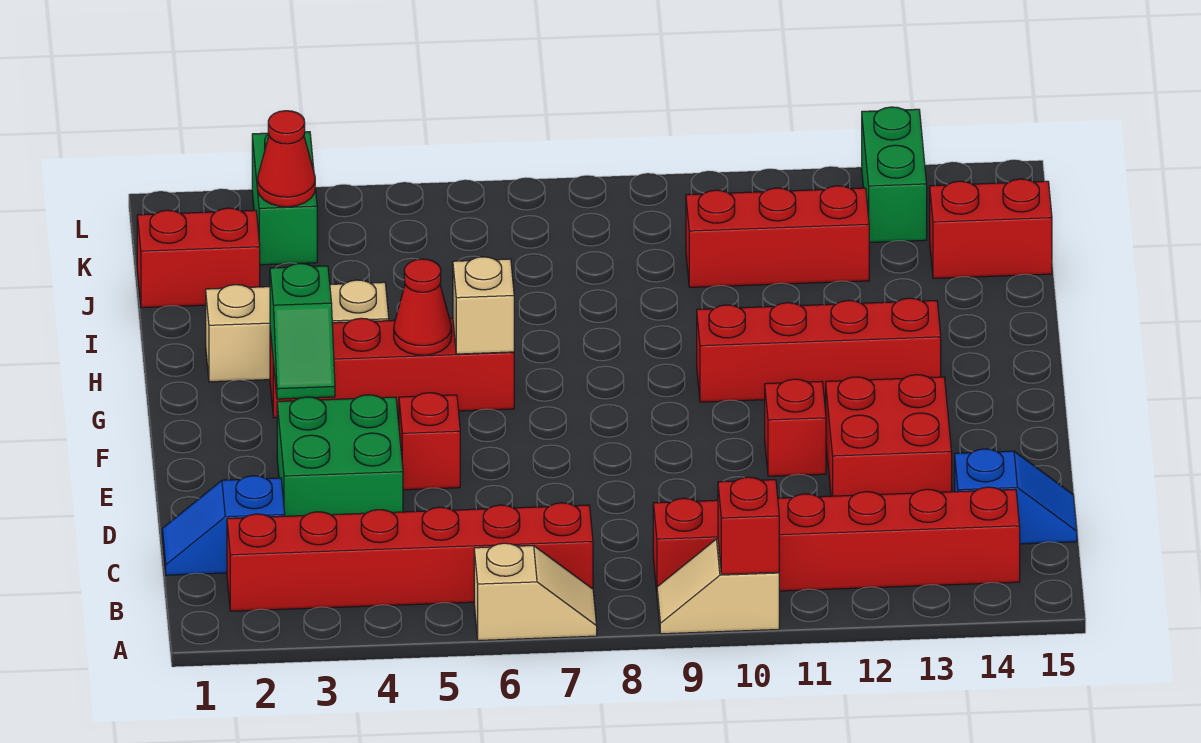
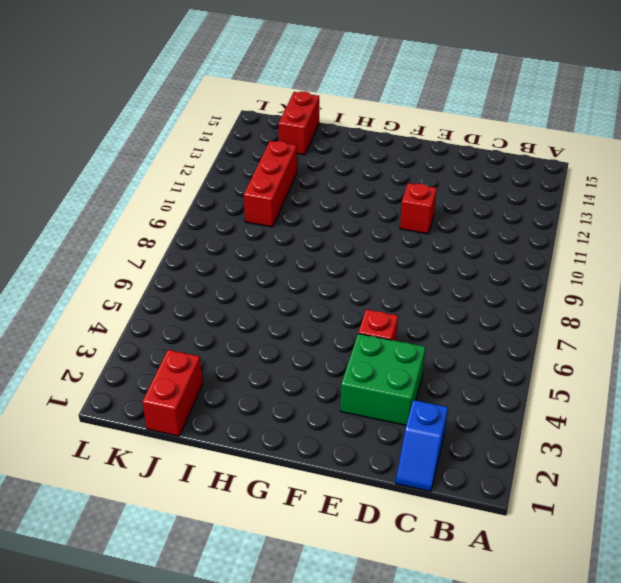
none -> tan 1x2 slope [474,543,597,641]
none -> tan 1x2 slope [657,539,779,634]
none -> red 1x6 brick [227,503,593,611]

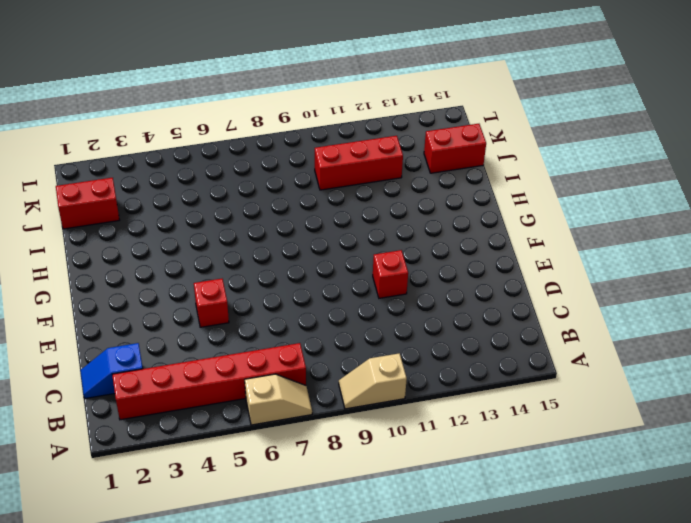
none -> red 1x6 brick [653,487,1020,591]
none -> blue 1x2 slope [955,449,1077,544]
none -> green 2x2 brick [277,395,403,516]

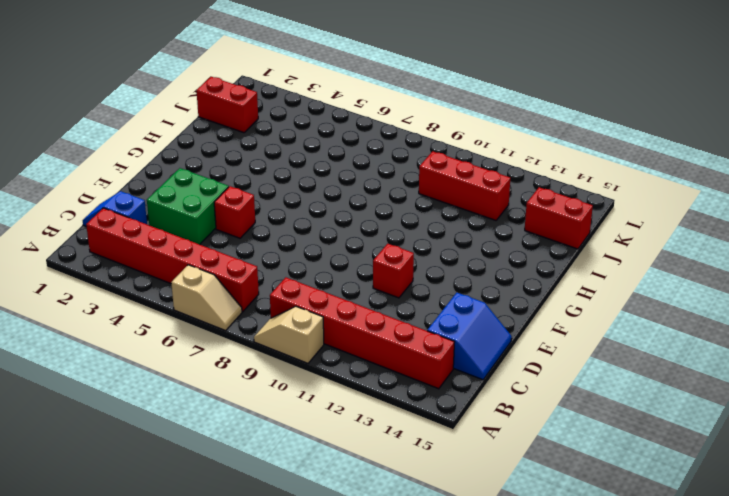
blue 2x2 slope [427,293,512,380] -> blue 1x2 slope [955,449,1077,544]
none -> red 2x2 brick [826,375,952,496]
none -> red 1x4 brick [270,318,514,418]
none -> red 1x4 brick [697,298,941,402]

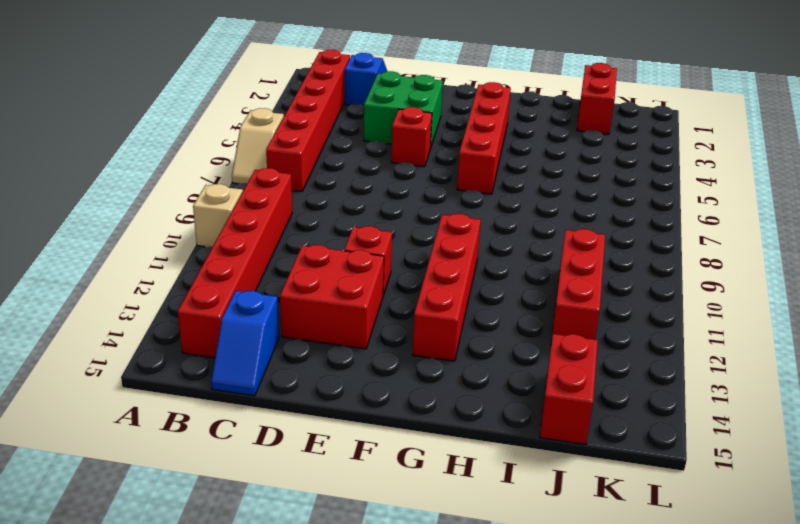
none -> tan 1x3 brick [206,280,389,382]
none -> green 1x2 brick [252,132,317,265]
none -> green 1x2 brick [862,107,927,243]

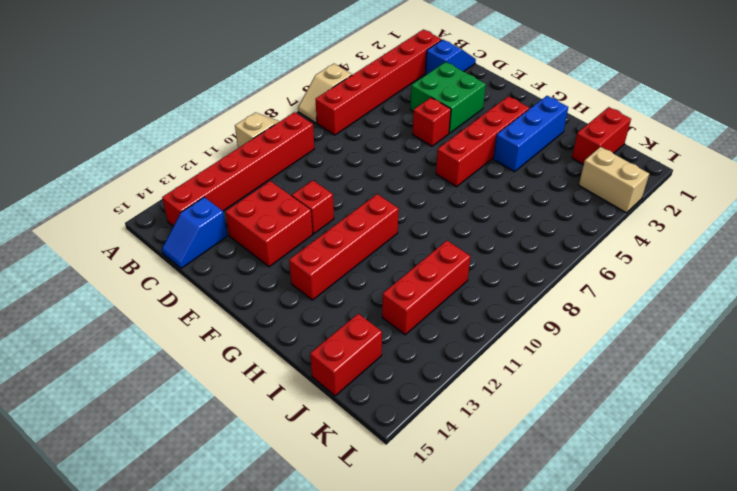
blue 1x3 brick [493,96,568,172] -> tan 1x3 brick [206,280,389,382]
tan 1x2 brick [579,147,649,213] -> green 1x2 brick [252,132,317,265]
none -> green 1x2 brick [862,107,927,243]
none -> red 1x1 brick [718,477,779,575]
none -> green 1x2 slope [270,264,335,399]

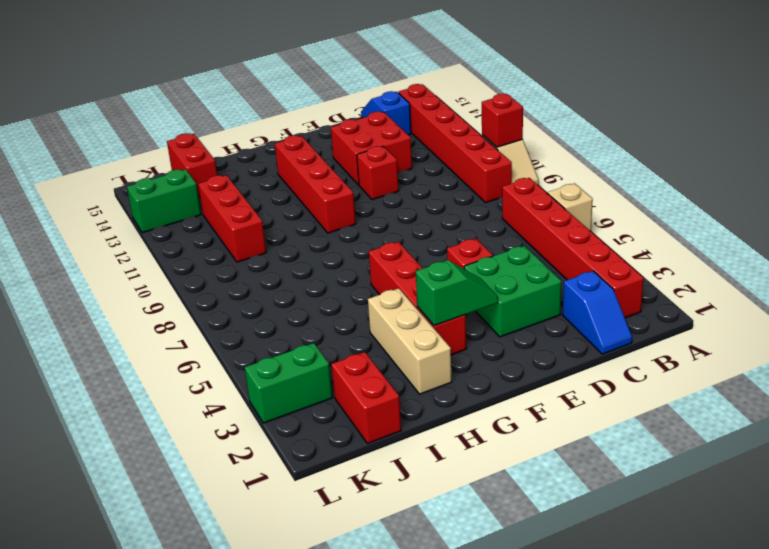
none -> red 1x1 cone [394,259,452,355]
none -> tan 1x1 brick [453,257,514,354]
none -> red 1x1 cone [257,111,315,207]

